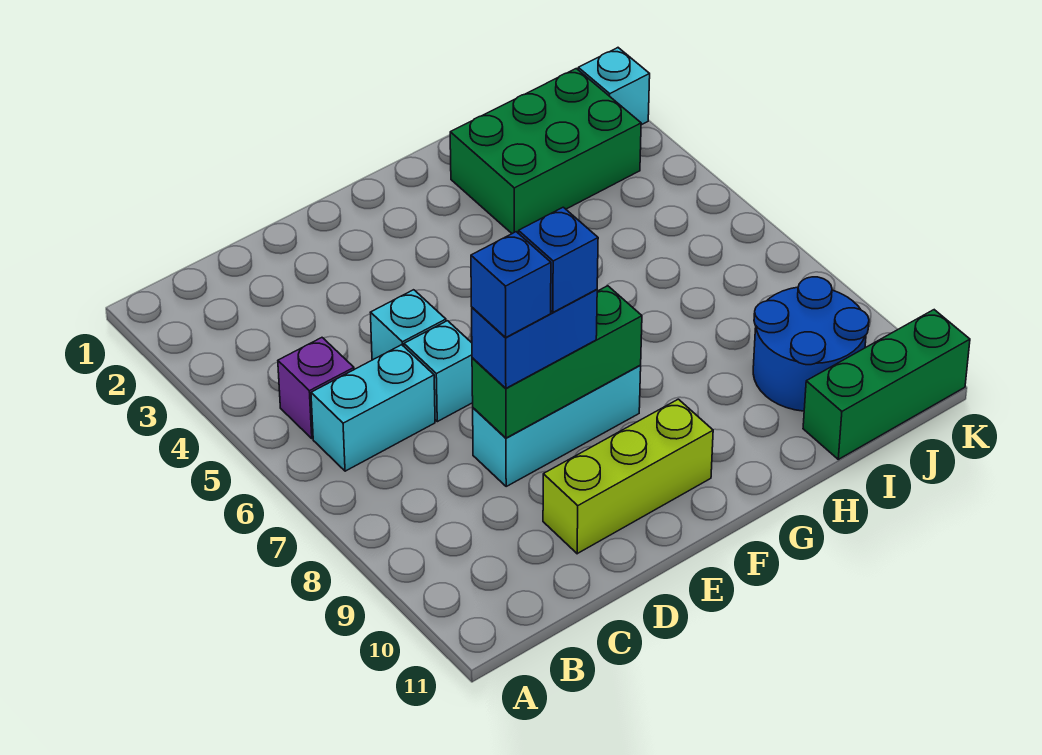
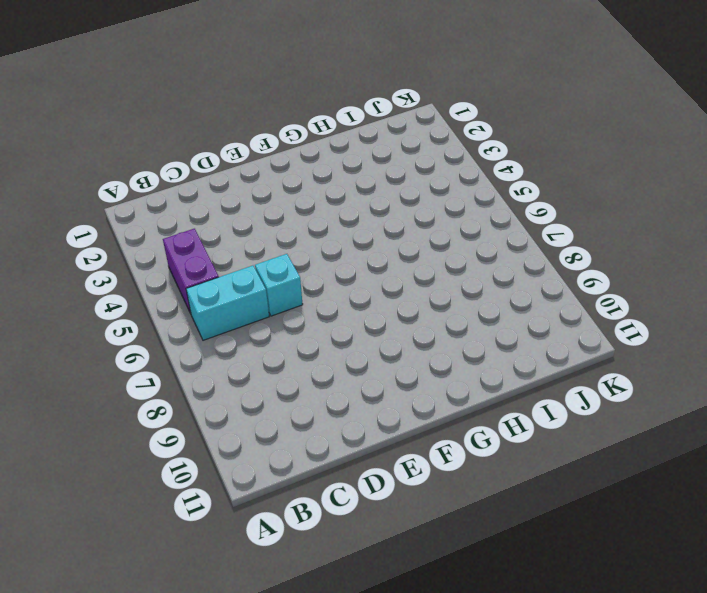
purple 1x2 brick [163,229,219,313] -> purple 1x1 brick [278,338,354,438]
none -> cyan 1x1 brick [370,290,446,360]
none -> cyan 1x3 brick [473,366,641,486]
none -> lime 1x3 brick [543,399,713,554]

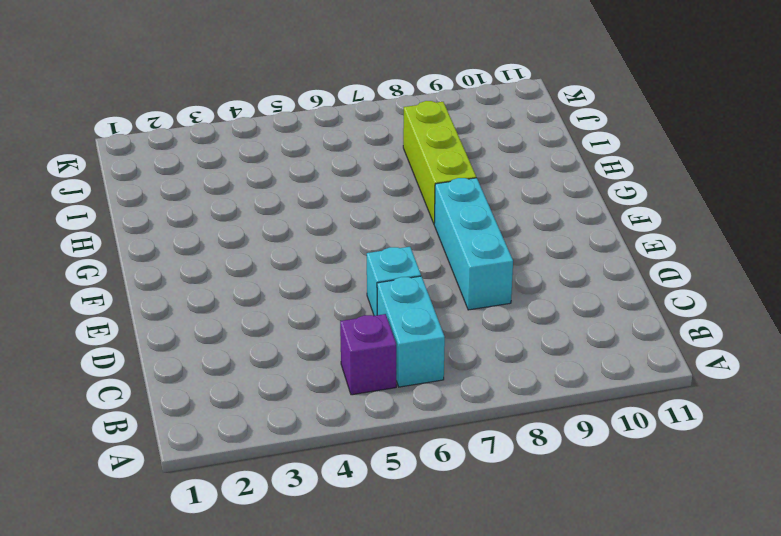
lime 1x3 brick [403,101,476,223] -> lime 1x3 brick moved to [543,399,713,554]
none -> cyan 1x1 brick [370,290,446,360]
none -> green 2x3 brick [450,69,641,234]
none -> blue 2x2 round brick [753,277,869,411]

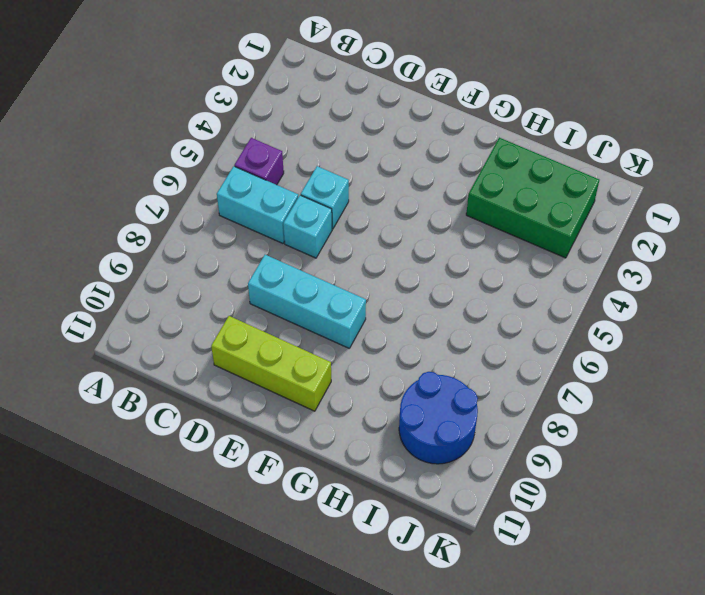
none -> green 1x3 brick [803,310,970,459]
none -> cyan 1x1 brick [578,48,650,125]
none -> green 1x3 brick [472,286,642,438]

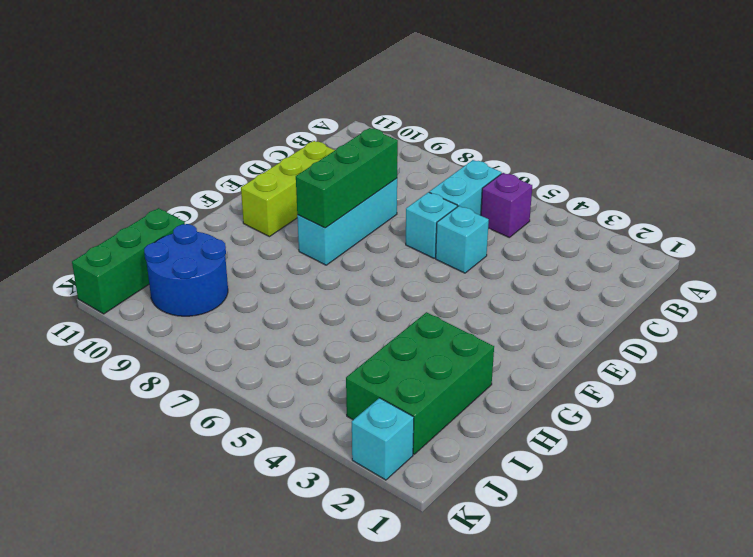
none -> blue 1x2 brick [472,289,597,388]
none -> blue 1x1 brick [471,232,551,338]
none -> blue 1x1 brick [519,207,598,312]

